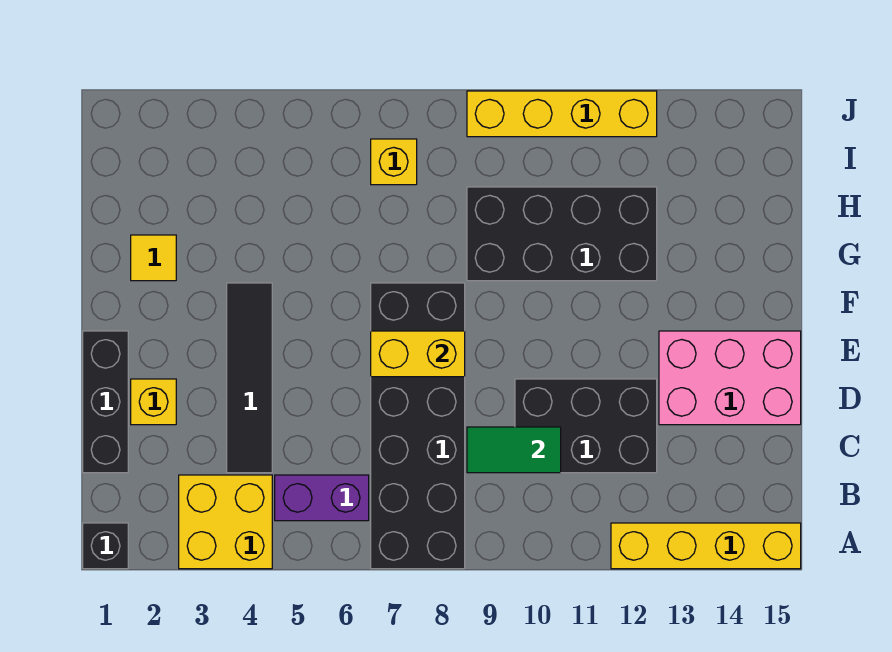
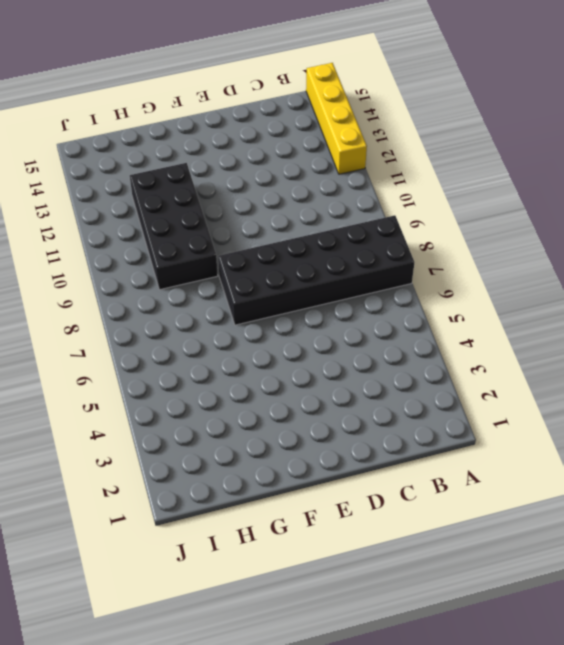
none -> black 1x1 brick [83,523,128,569]
none -> yellow 2x2 brick [179,475,272,569]
none -> purple 1x2 brick [275,475,369,521]

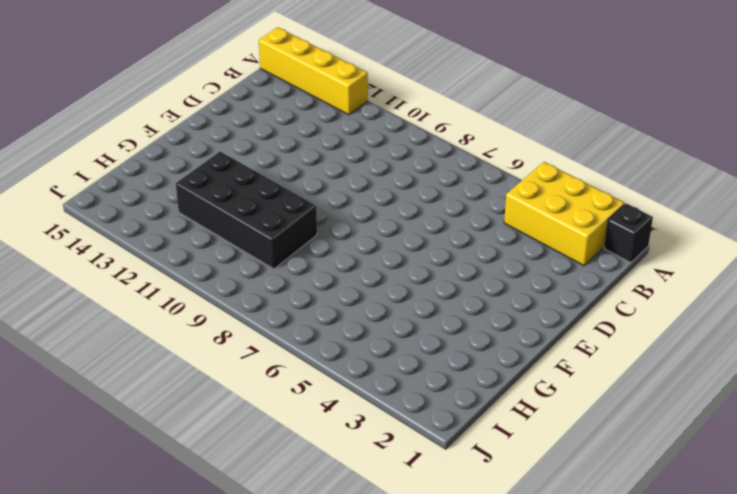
yellow 2x3 brick [504,162,625,266] -> yellow 2x2 brick [179,475,272,569]
none -> black 2x6 brick [371,283,465,569]
none -> purple 1x2 brick [275,475,369,521]
none -> black 1x3 brick [83,331,128,473]

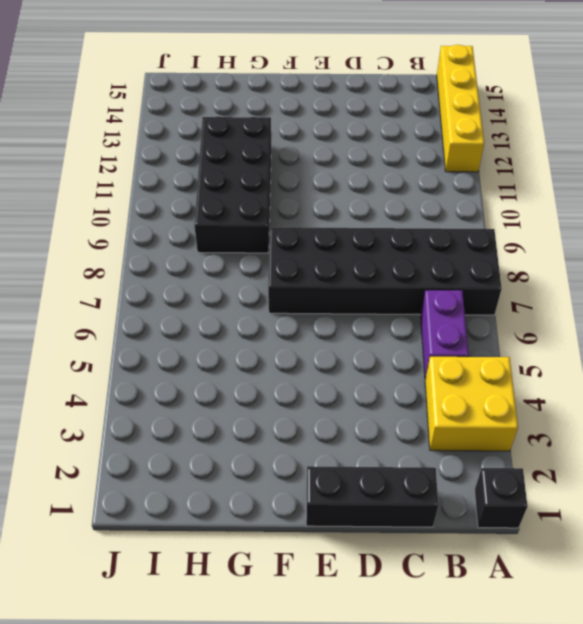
none -> black 1x4 tile [227,283,272,473]
none -> black 2x3 brick [515,379,657,473]
none -> yellow 1x1 brick [131,379,176,425]

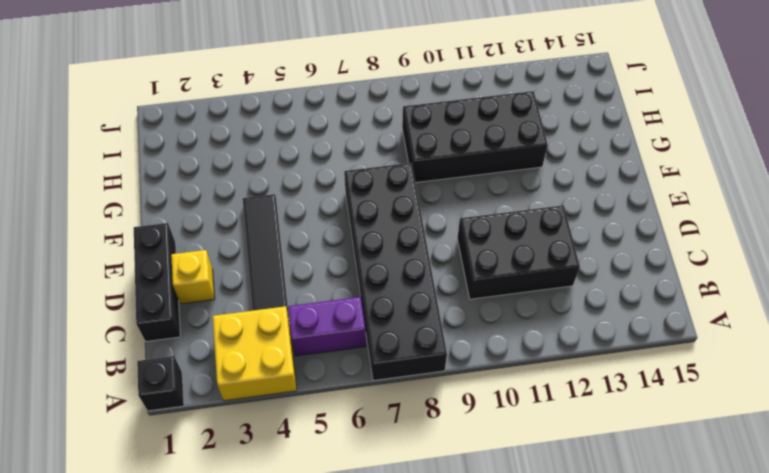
none -> yellow 1x4 brick [611,523,801,569]
none -> pink 2x3 brick [659,331,801,425]
none -> yellow 1x1 tile [131,235,176,281]

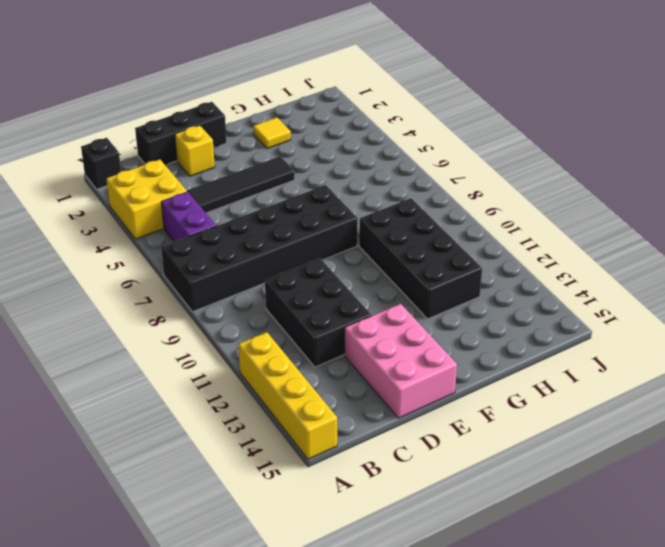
none -> yellow 1x1 brick [371,139,417,185]
none -> yellow 1x4 brick [467,91,657,137]
none -> green 1x2 tile [467,427,561,473]

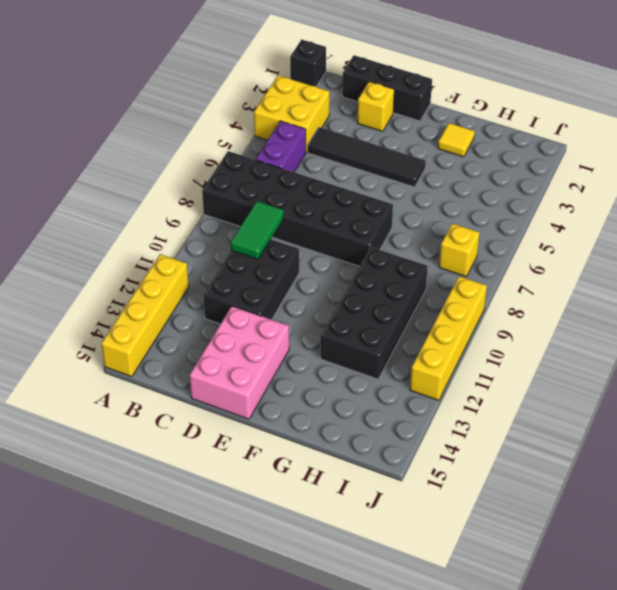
none -> yellow 1x2 brick [371,331,465,377]

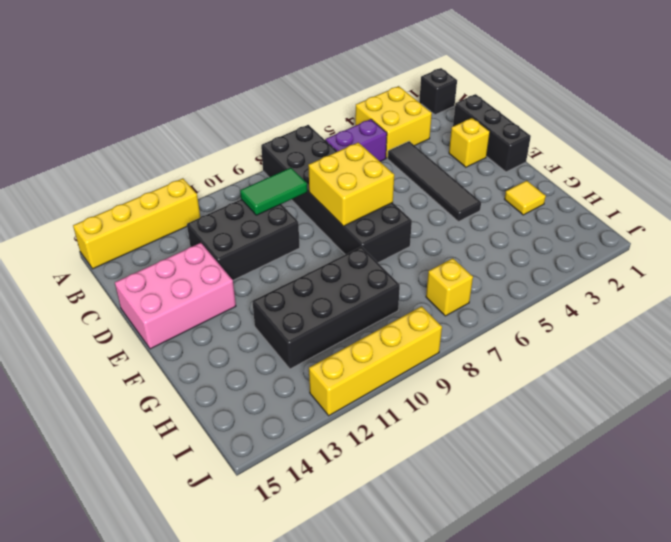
yellow 2x2 brick [308,142,394,226] -> yellow 1x2 brick [371,331,465,377]

